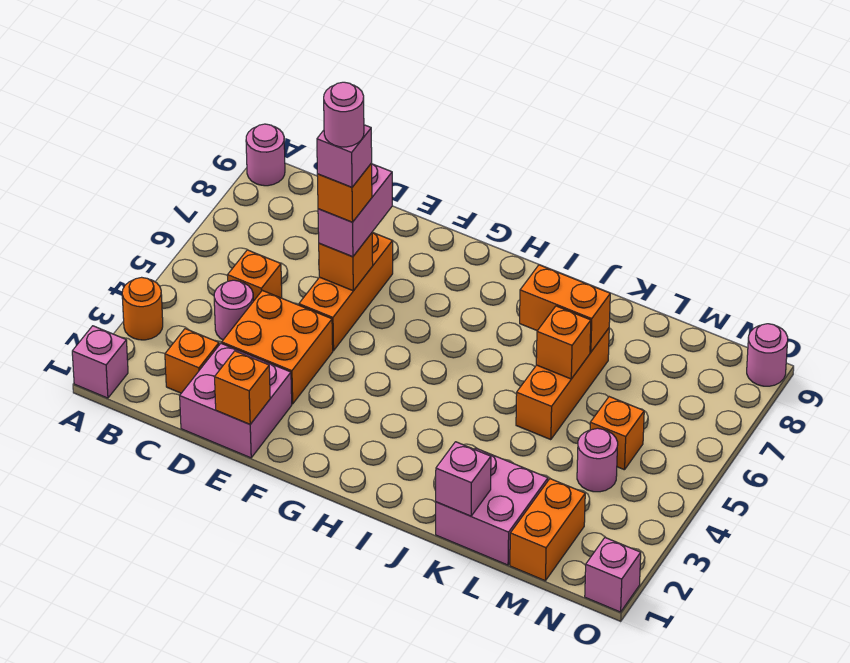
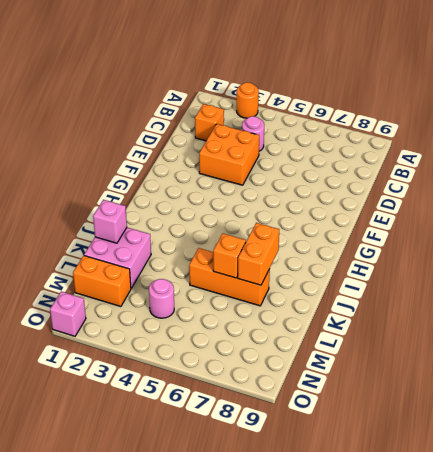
none -> pink 1x1 brick [72,326,128,398]
none -> pink 1x1 round brick [246,124,285,186]
none -> orange 1x1 brick [228,250,282,301]

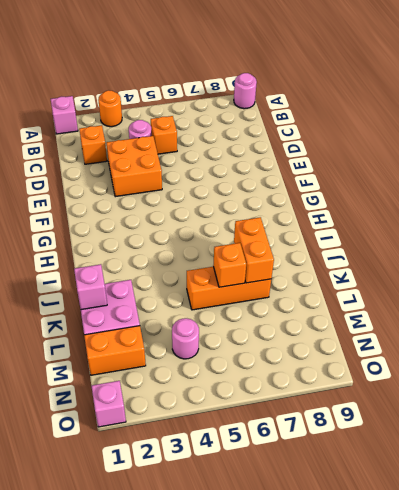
none -> pink 2x2 brick [180,343,292,458]
none -> orange 1x3 brick [299,233,393,351]
none -> orange 1x1 brick [590,397,644,470]

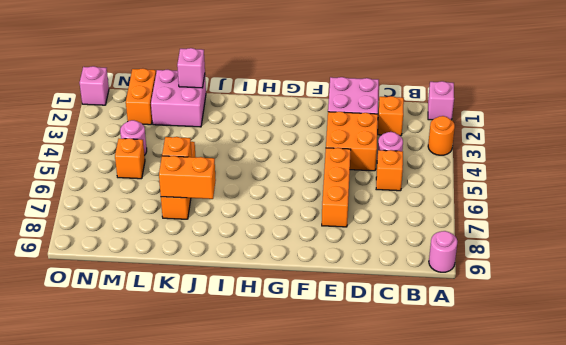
none -> pink 1x1 round brick [747,324,788,386]
none -> orange 1x1 brick [215,351,270,424]
none -> orange 1x1 brick [319,233,373,291]

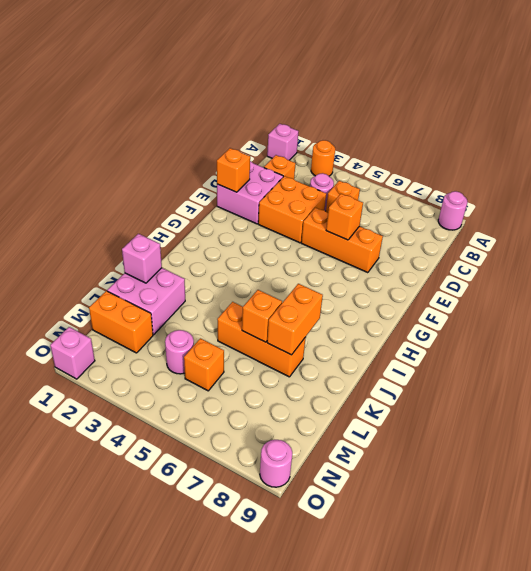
none -> pink 1x2 brick [318,164,392,257]
none -> orange 1x1 brick [317,163,372,222]
none -> pink 1x1 brick [317,125,372,187]

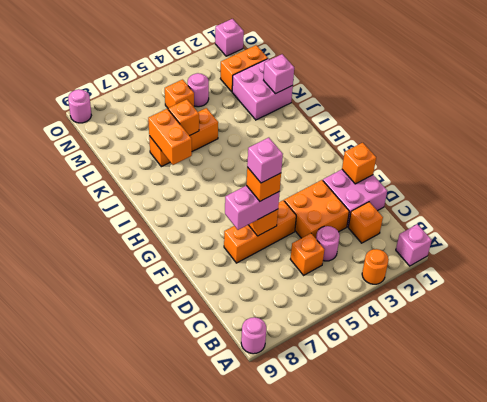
none -> pink 1x1 round brick [324,82,364,147]

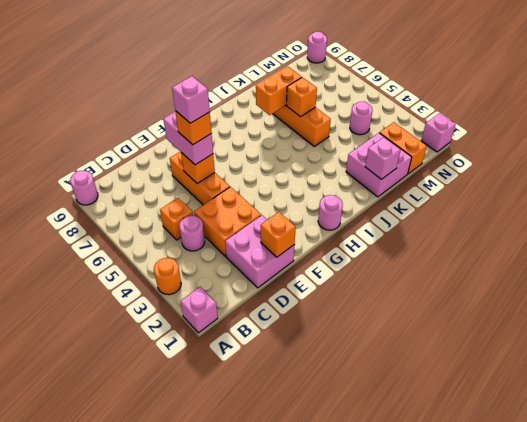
pink 1x1 round brick [318,195,343,230] -> pink 1x1 round brick moved to [324,82,364,147]
none -> orange 1x1 brick [165,329,219,393]
none -> orange 1x1 brick [590,397,644,470]

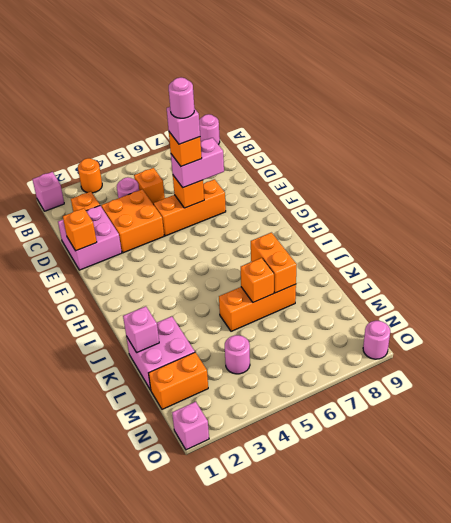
none -> orange 1x1 brick [590,397,644,470]

